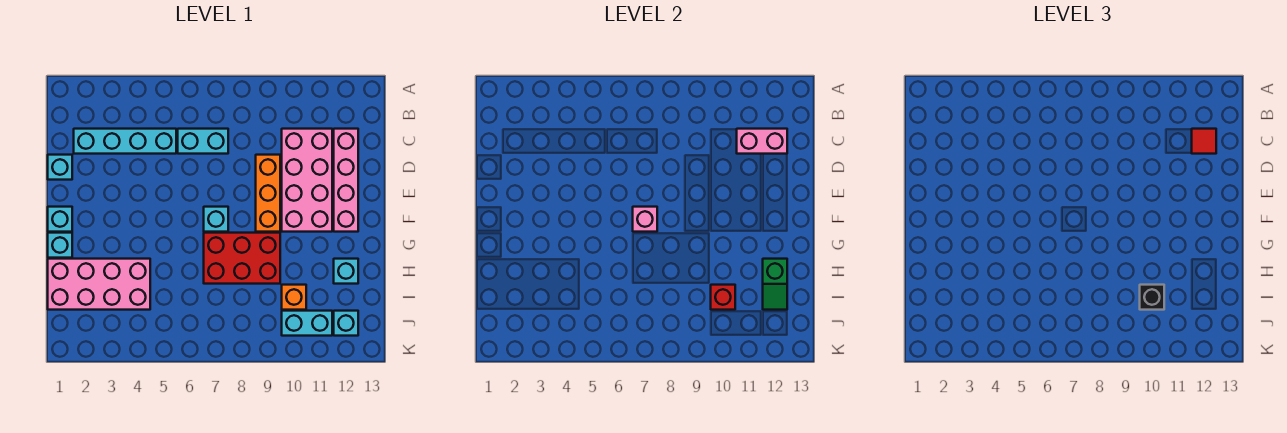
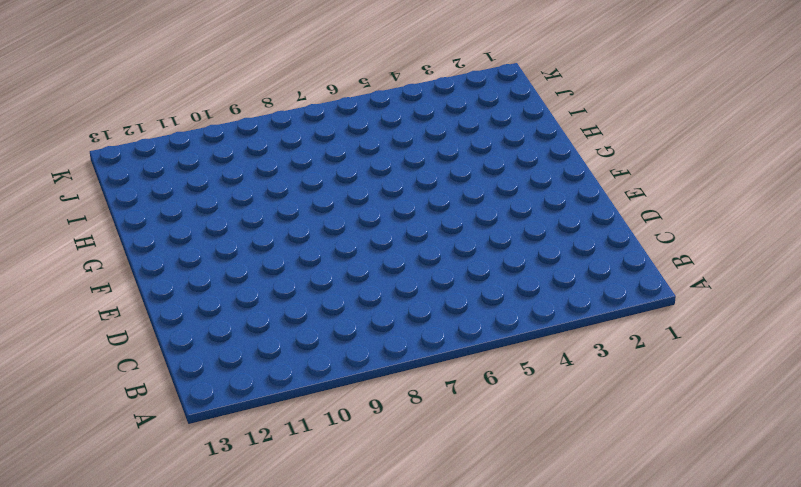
none -> cyan 1x4 brick [74,129,176,154]
none -> cyan 1x2 brick [178,129,228,154]
none -> pink 2x4 brick [282,129,332,232]

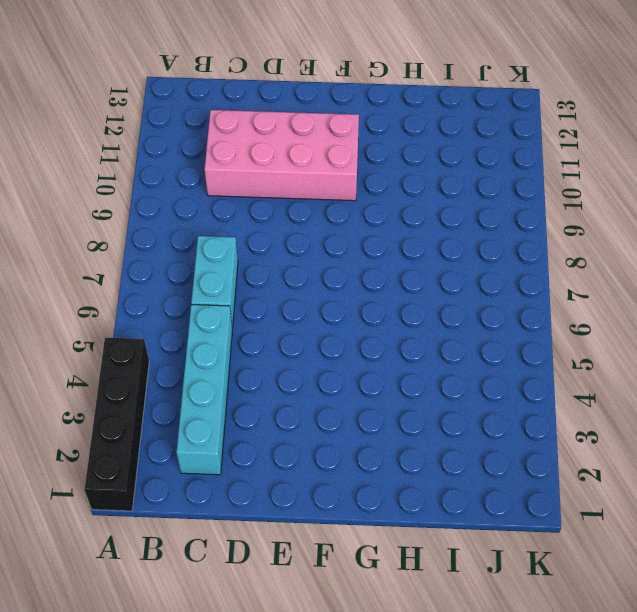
black 1x4 brick [85,338,149,511] -> none
none -> pink 1x4 brick [334,129,358,232]
none -> cyan 1x1 brick [48,155,72,180]
none -> orange 1x3 brick [256,155,280,232]

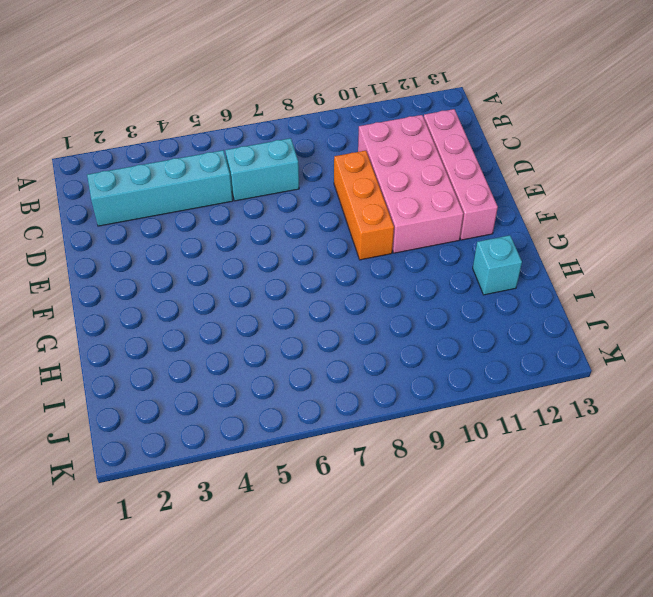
none -> cyan 1x1 brick [48,155,72,180]
none -> cyan 1x1 brick [48,207,72,232]
none -> cyan 1x1 brick [204,207,228,232]

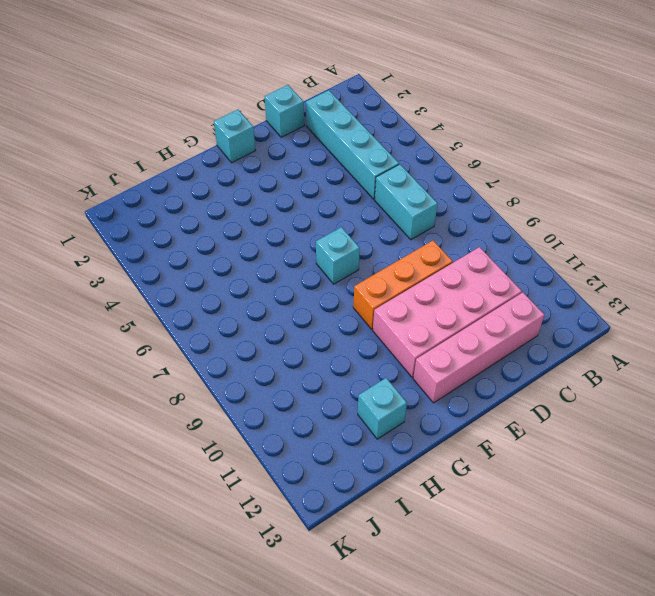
none -> cyan 1x1 brick [48,233,72,258]
none -> red 2x3 brick [204,233,280,284]
none -> pink 2x4 brick [48,259,150,310]

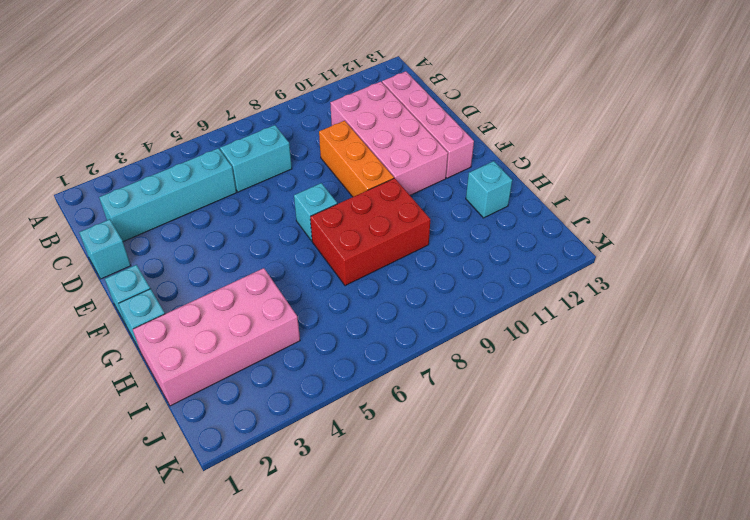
none -> orange 1x1 brick [282,285,306,310]
none -> cyan 1x2 brick [282,311,332,336]
none -> cyan 1x1 brick [334,311,358,336]

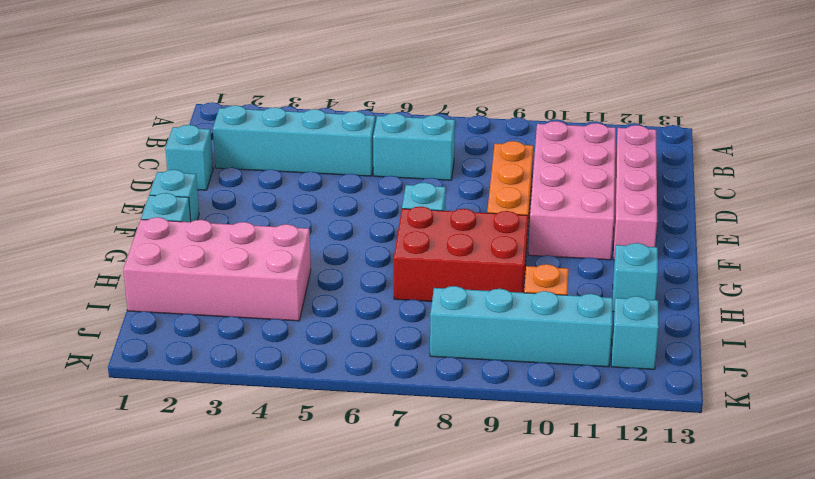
cyan 1x4 brick [430,286,613,367] -> cyan 1x2 brick [282,311,332,336]
none -> pink 1x2 brick [737,129,787,154]
none -> pink 1x1 brick [633,207,657,232]
none -> green 1x2 slope [763,259,787,310]

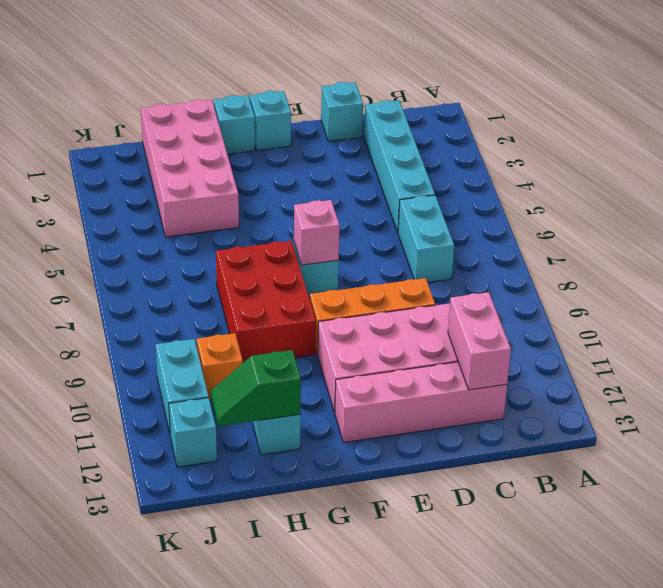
none -> red 1x1 brick [711,285,735,310]
none -> red 1x1 tile [1192,129,1216,154]
none -> black 1x1 brick [1140,285,1164,310]

